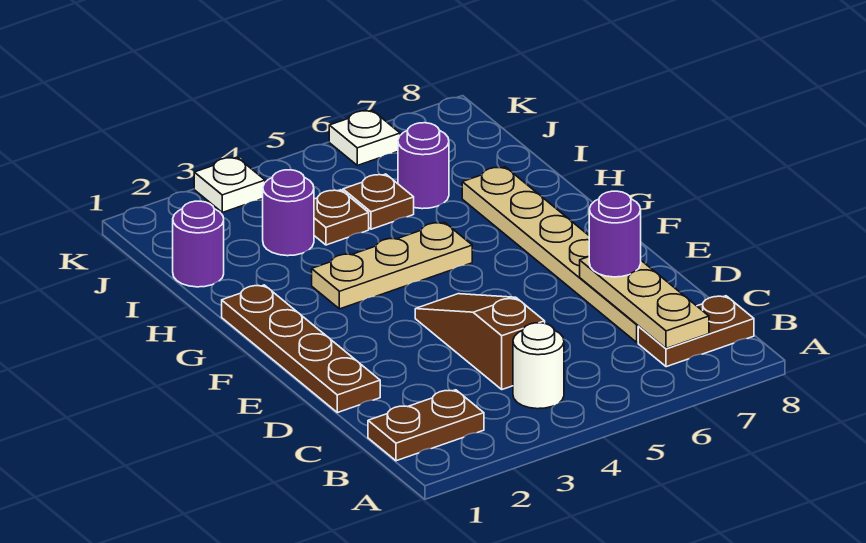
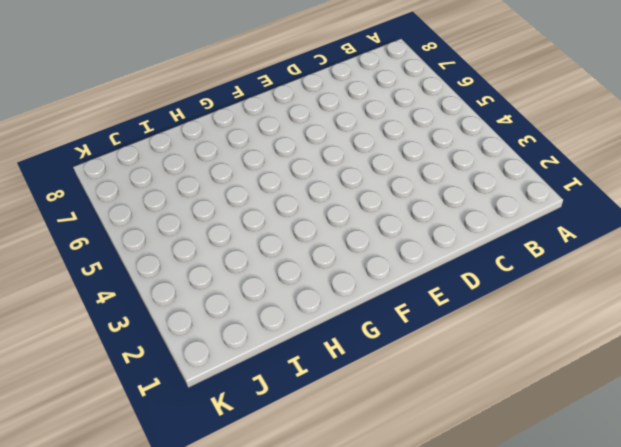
none -> brown 1x2 plate [368,390,484,461]
none -> white 1x1 round brick [513,323,564,409]
none -> brown 1x2 plate [638,296,754,367]

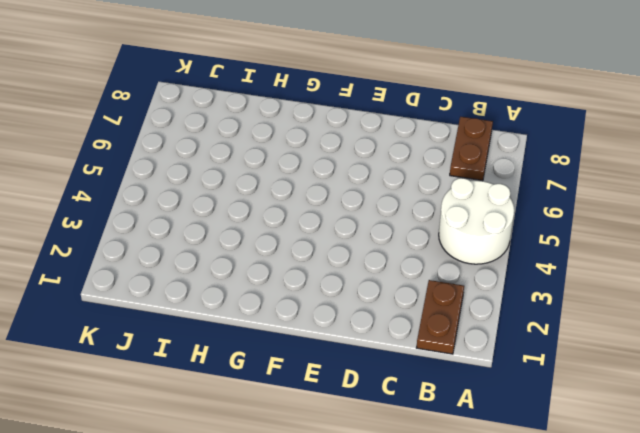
white 2x2 round brick [439,178,514,264] -> white 1x1 round brick [513,323,564,409]
none -> brown 1x3 slope [415,294,545,389]
none -> tan 1x6 plate [462,167,638,342]
none -> brown 1x4 plate [222,285,380,413]

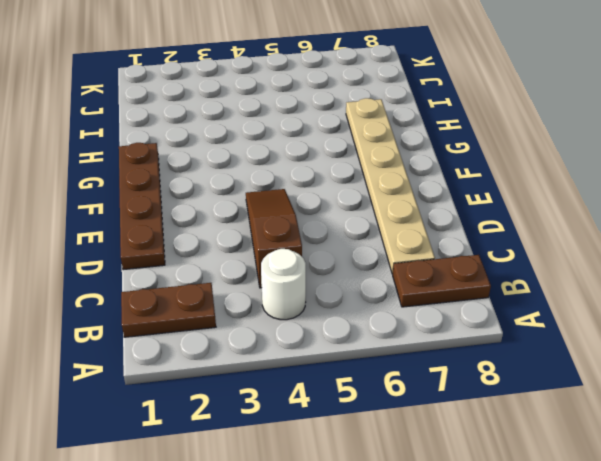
none -> tan 1x3 plate [312,222,472,309]
none -> purple 1x1 round brick [173,201,224,287]
none -> purple 1x1 round brick [263,170,314,256]

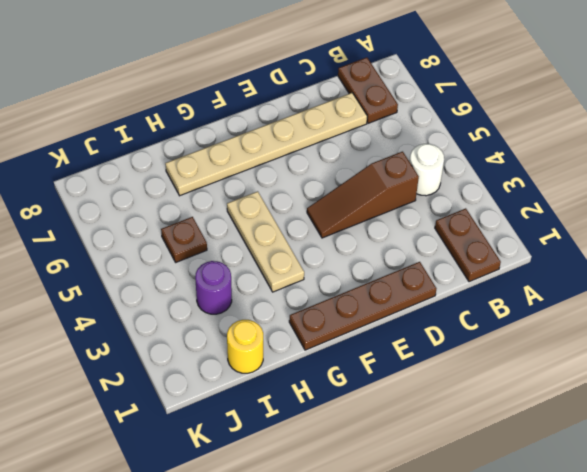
yellow 1x1 round brick [227,320,263,373] -> purple 1x1 round brick [173,201,224,287]
none -> brown 1x1 plate [314,190,369,245]
none -> purple 1x1 round brick [398,123,449,209]
none -> white 1x1 plate [194,157,265,212]

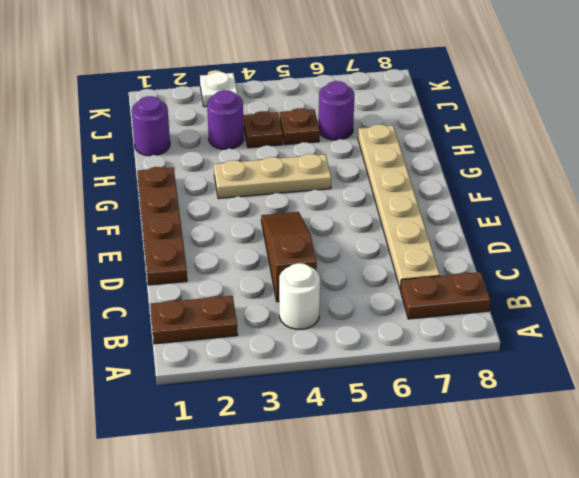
none -> white 1x1 plate [329,110,400,165]
none -> tan 1x3 plate [580,257,709,349]
none -> purple 1x1 round brick [589,191,641,277]

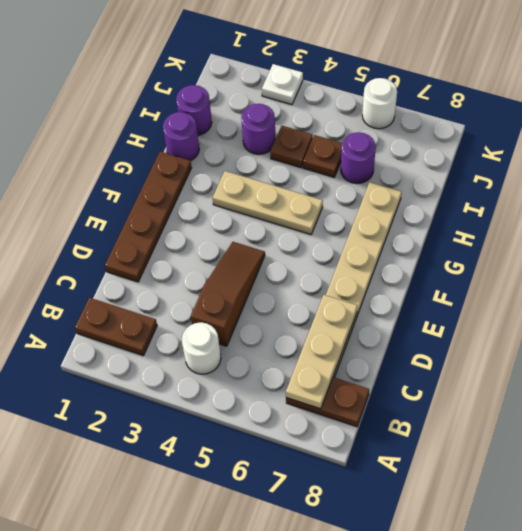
purple 1x1 round brick [163,112,199,161] -> purple 1x1 round brick moved to [589,191,641,277]
white 1x1 round brick [362,78,397,129] -> white 1x1 plate [329,110,400,165]

